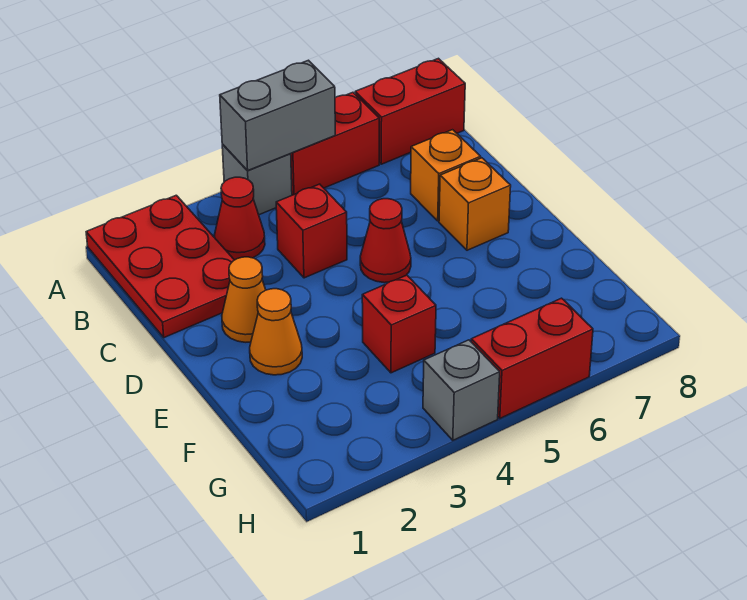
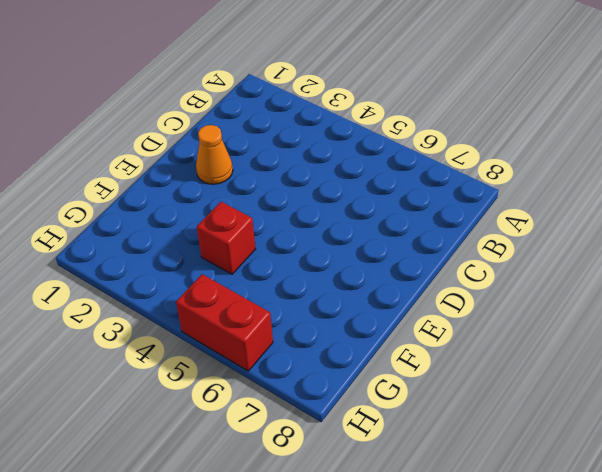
none -> red 2x3 plate [86,195,234,338]
none -> grey 1x1 brick [222,144,292,215]
none -> red 1x2 brick [291,92,379,195]

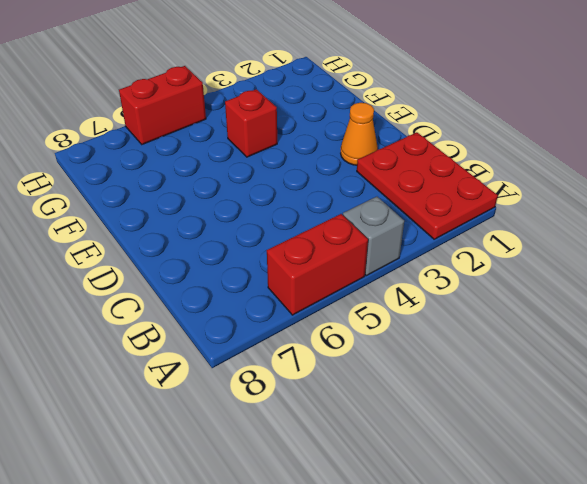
none -> red 1x2 brick [355,58,465,164]
none -> red 1x1 cone [215,177,265,260]
none -> red 1x1 brick [276,184,347,278]

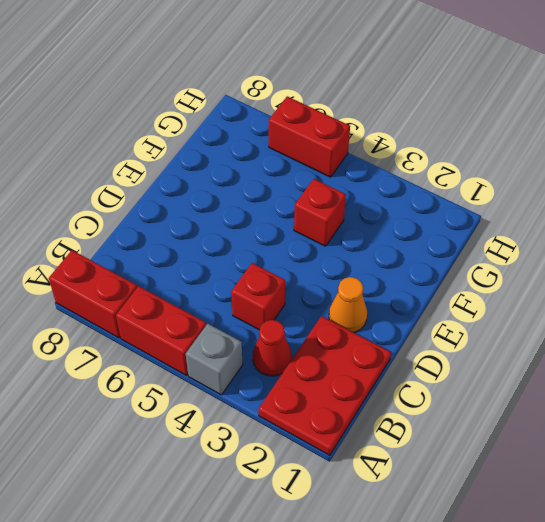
none -> orange 1x1 brick [411,130,481,221]
none -> red 1x1 cone [360,199,411,283]
none -> orange 1x1 brick [439,158,511,250]

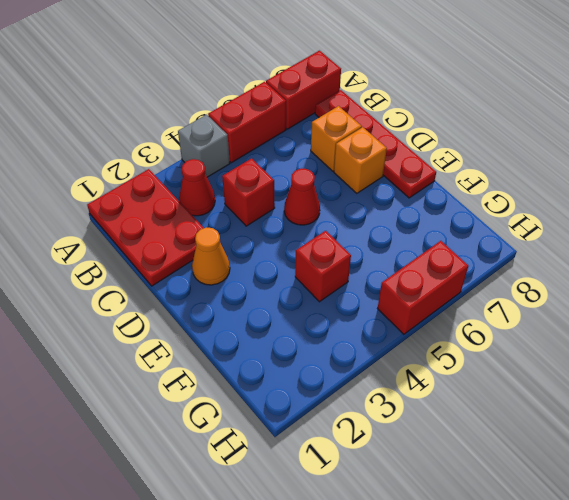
red 1x4 plate [315,90,436,198] -> none
none -> orange 1x1 cone [250,289,302,375]
none -> grey 1x1 brick [423,340,500,440]
none -> grey 1x2 brick [220,60,335,171]

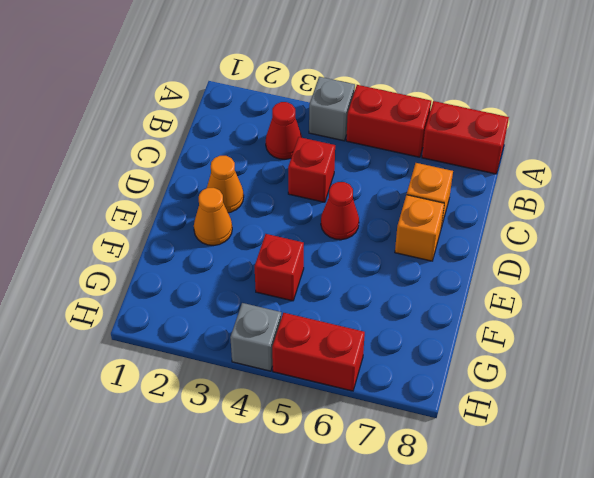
none -> red 2x3 plate [86,195,234,338]
none -> grey 1x2 brick [220,60,335,171]

